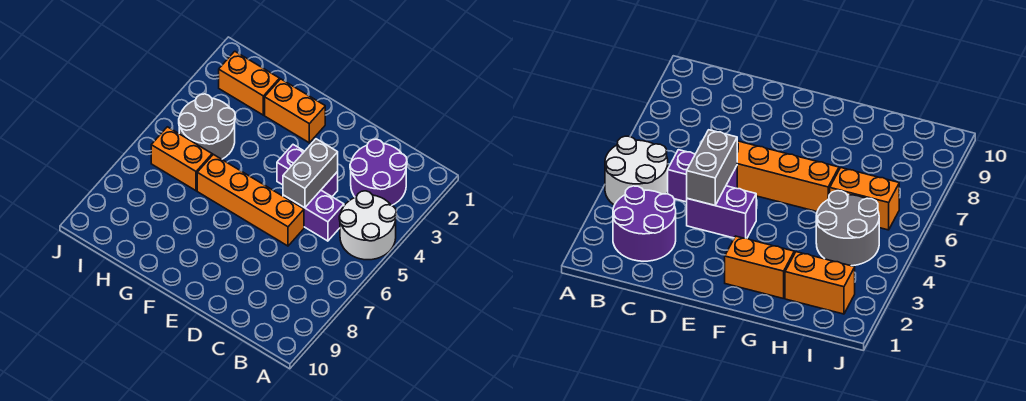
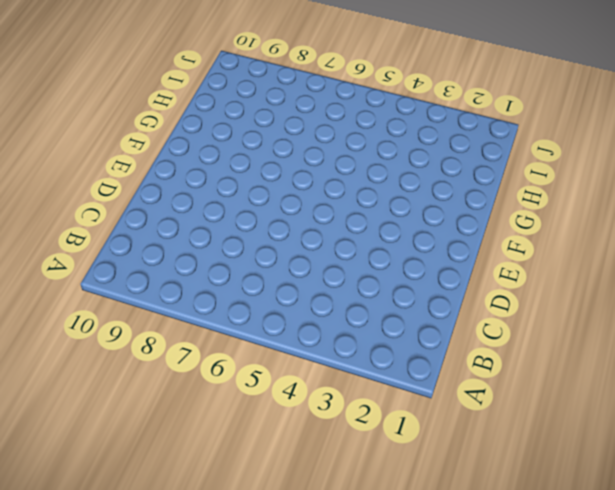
none -> white 2x2 round brick [339,191,396,260]
none -> purple 2x2 round brick [350,139,407,206]

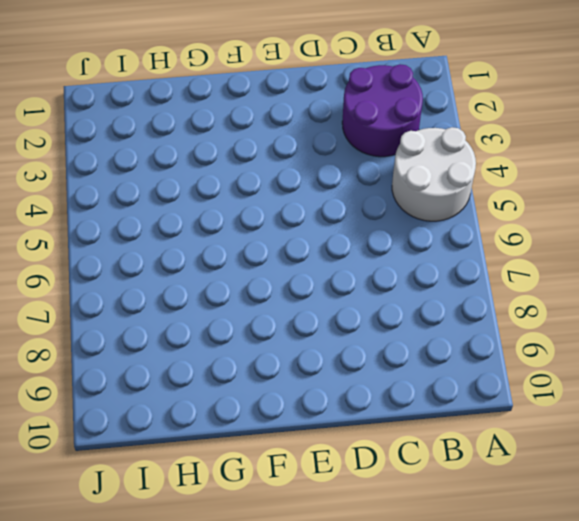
none -> purple 1x2 brick [283,190,344,241]
none -> purple 1x2 brick [277,145,338,196]

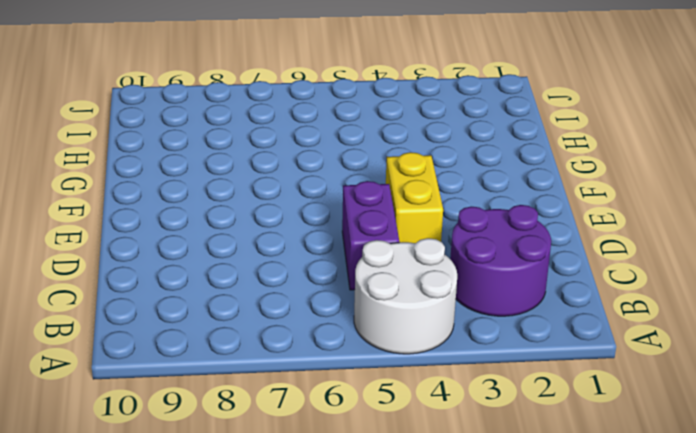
yellow 1x2 brick [386,152,443,243] -> purple 1x2 brick [277,145,338,196]
none -> orange 1x4 brick [197,154,304,246]
none -> orange 1x2 brick [265,79,325,143]

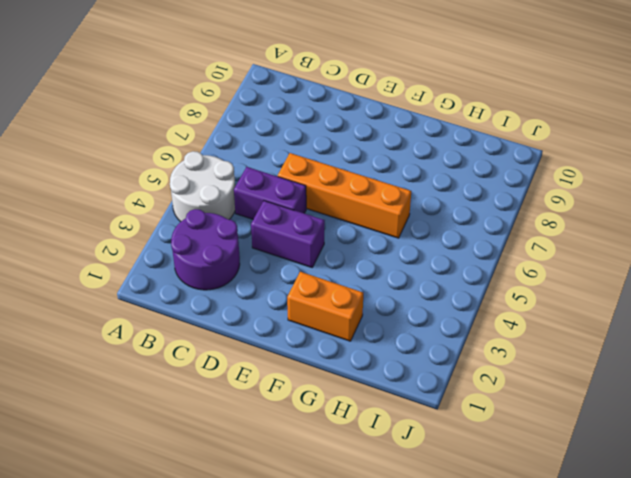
none -> orange 1x2 brick [219,51,280,115]
none -> grey 2x2 round brick [179,94,235,159]

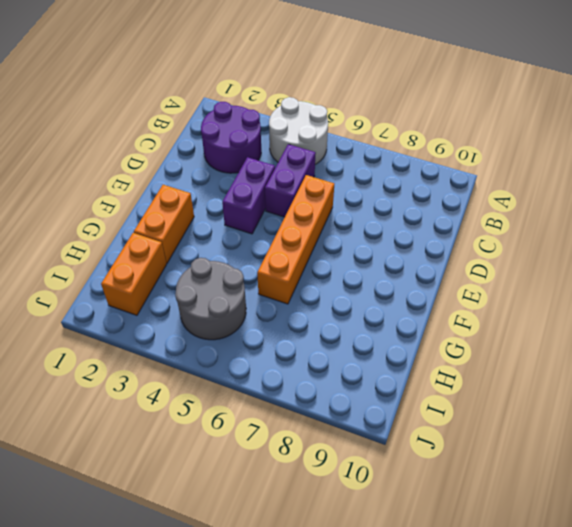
none -> orange 1x2 brick [151,127,212,191]
none -> grey 1x2 brick [283,139,338,208]

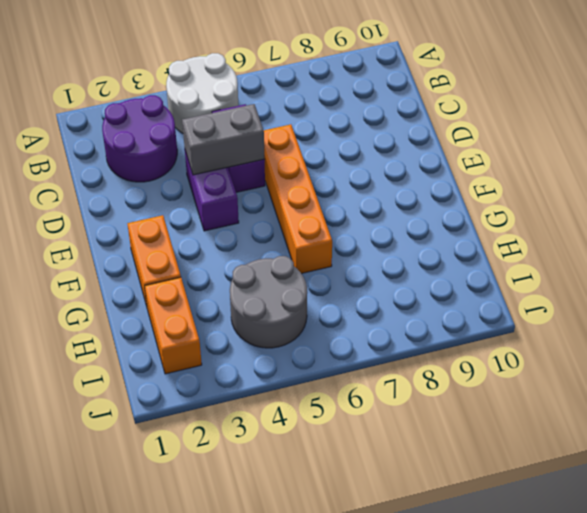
none -> orange 1x2 brick [151,127,212,191]

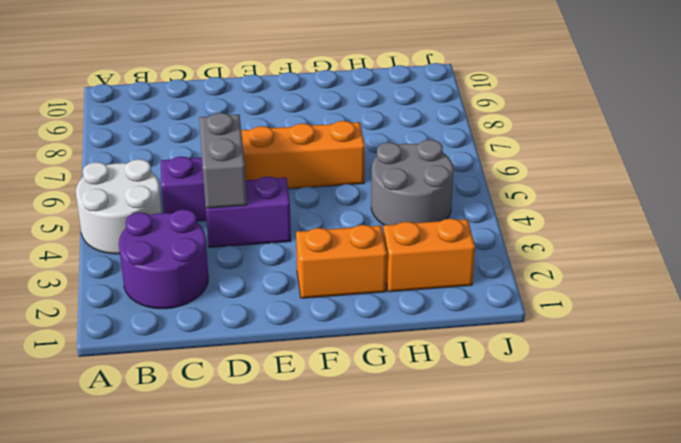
none -> orange 1x2 brick [151,127,212,191]

